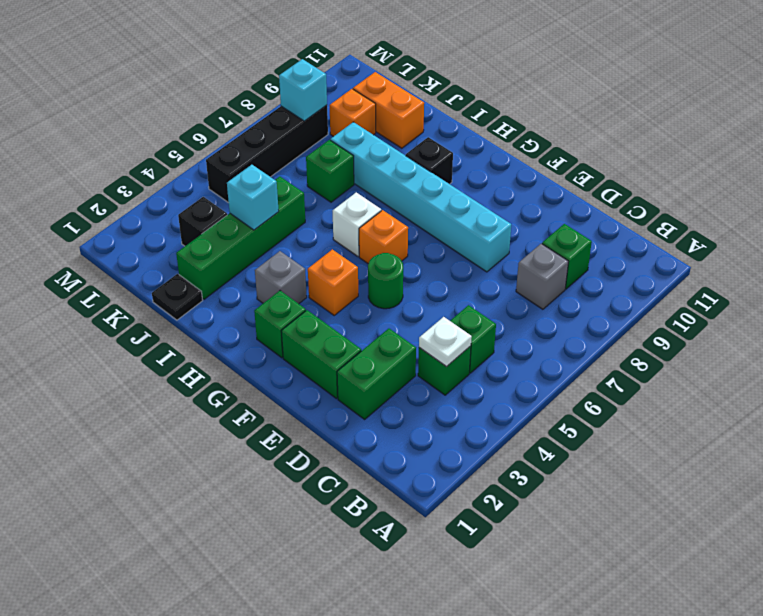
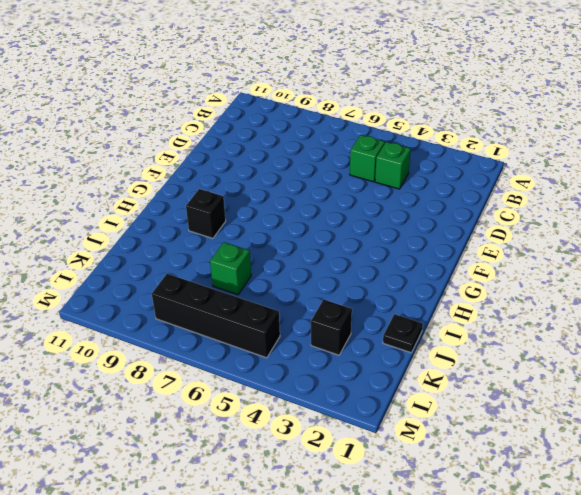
none -> grey 1x1 brick [516,244,568,309]
none -> green 1x1 brick [542,224,592,289]
none -> green 1x2 brick [337,329,416,419]

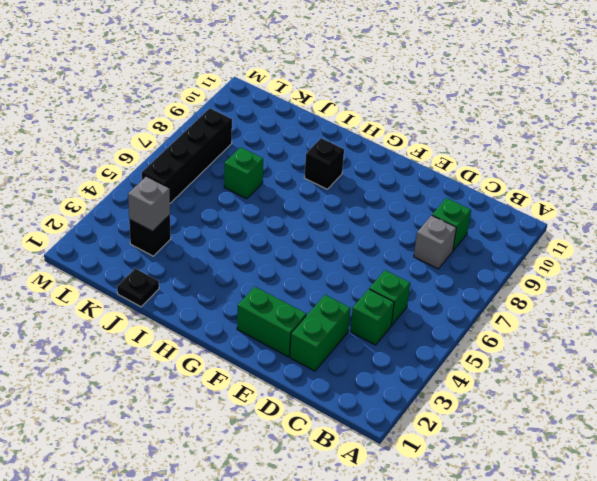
grey 1x1 brick [128,177,170,231] -> grey 1x1 brick moved to [255,251,307,304]
none -> cyan 1x6 brick [330,122,511,272]
none -> green 1x1 round brick [368,253,403,309]
none -> green 1x1 brick [254,291,306,358]

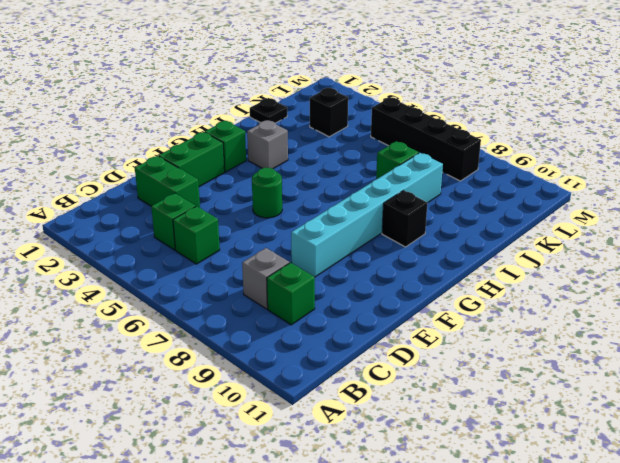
none -> orange 1x1 brick [308,249,358,315]
none -> orange 1x1 brick [359,210,408,264]
none -> white 1x1 brick [333,192,381,257]

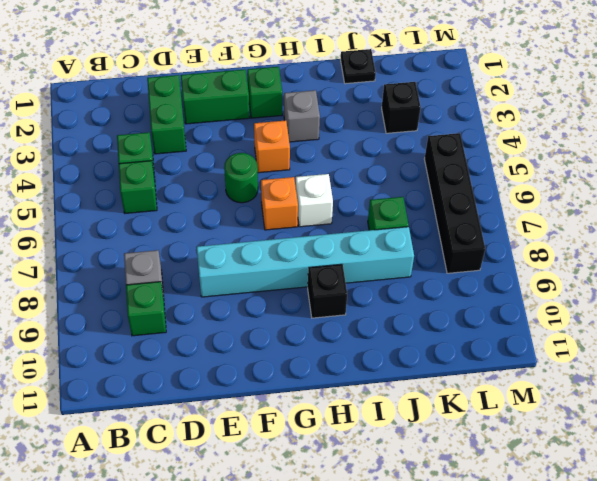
none -> green 1x4 brick [176,176,305,299]
none -> orange 1x2 brick [353,72,424,148]
none -> orange 1x1 brick [330,89,376,137]

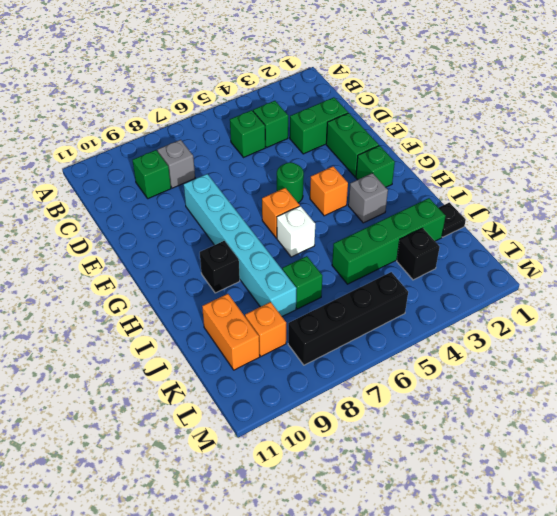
none -> white 1x1 plate [419,317,472,367]
none -> cyan 1x1 brick [227,165,279,230]
none -> cyan 1x1 brick [279,59,327,121]

